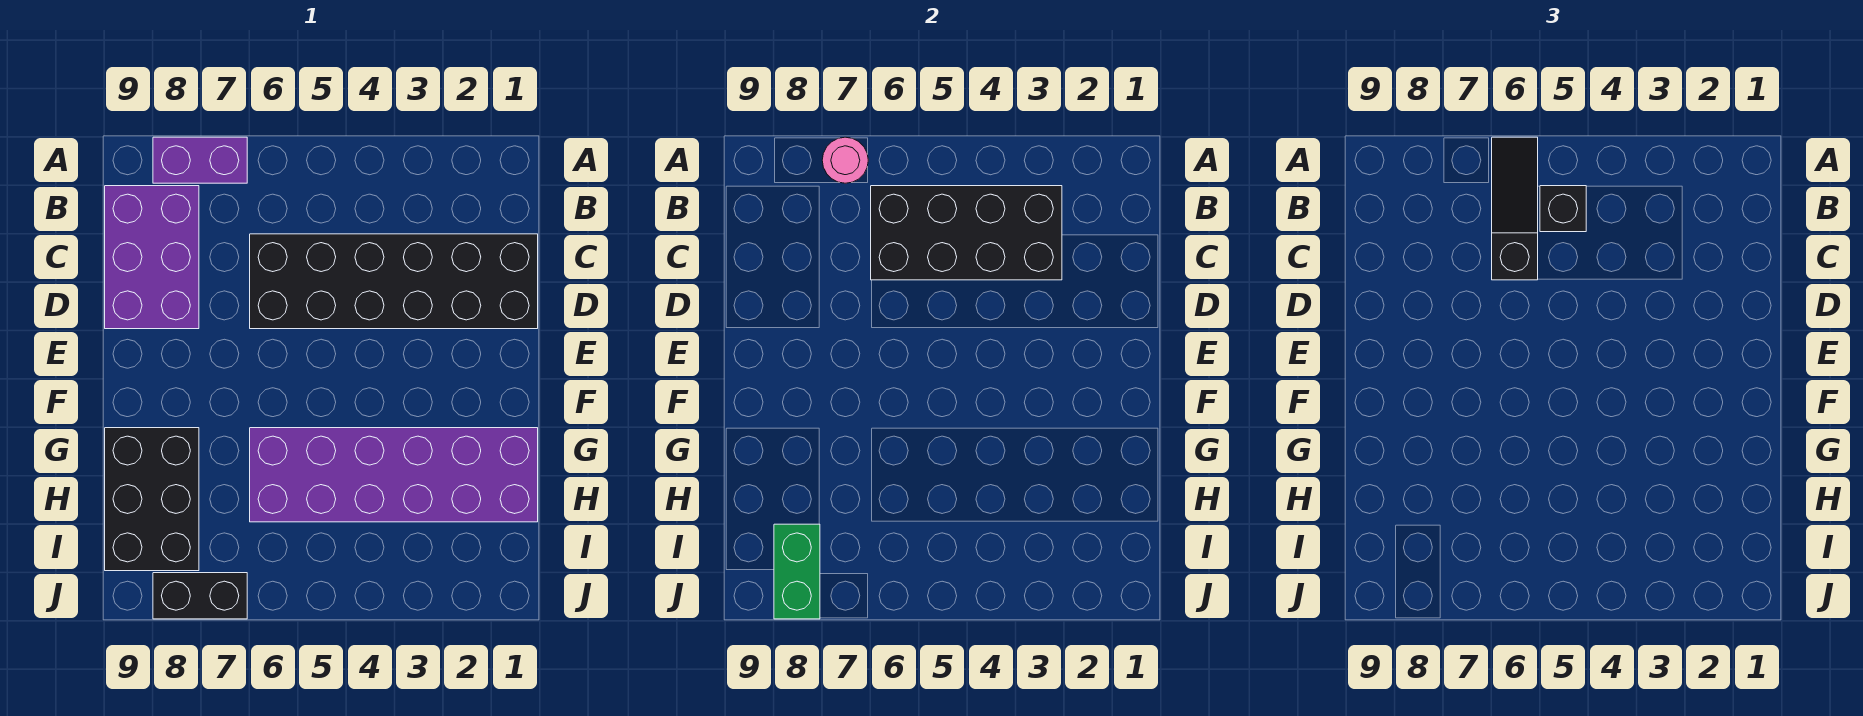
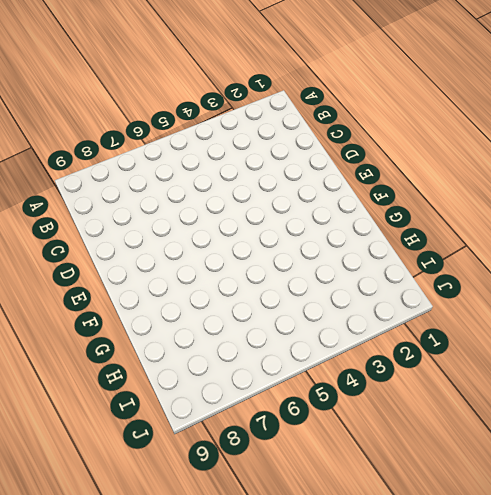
none -> purple 1x2 brick [153,137,247,183]
none -> purple 2x3 brick [105,186,199,329]

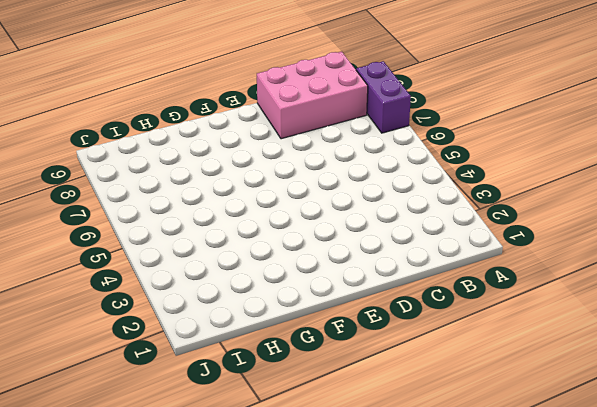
pink 2x3 brick [257,52,368,139] -> purple 2x3 brick [105,186,199,329]
none -> black 2x6 brick [250,234,538,329]
none -> purple 2x6 brick [250,428,538,522]

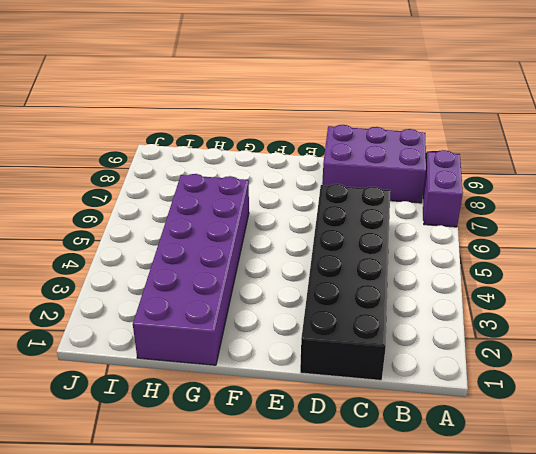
none -> black 2x3 brick [105,428,199,571]
none -> black 1x2 brick [153,573,247,619]

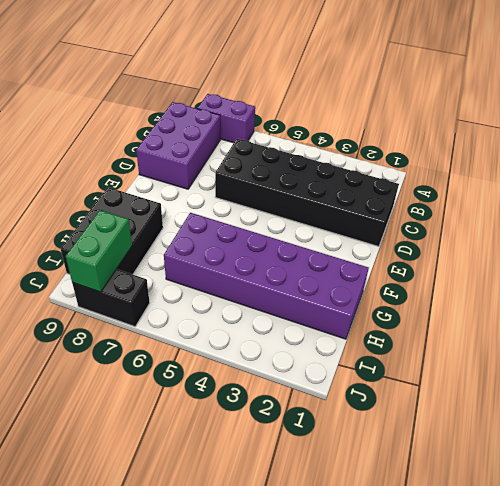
none -> pink 1x1 round brick [822,137,868,183]
none -> black 2x4 brick [871,186,1062,280]

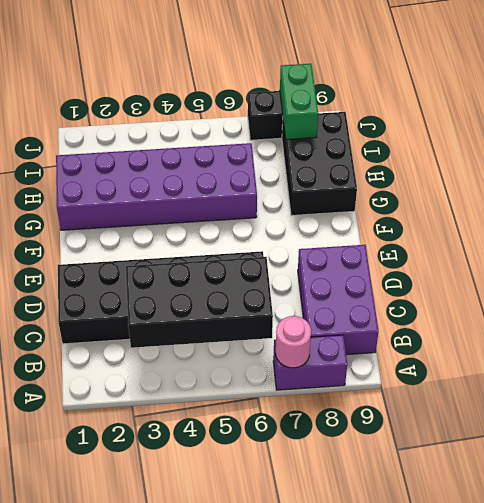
none -> black 1x3 slope [1492,137,1538,280]
none -> black 1x1 brick [1540,186,1586,232]

